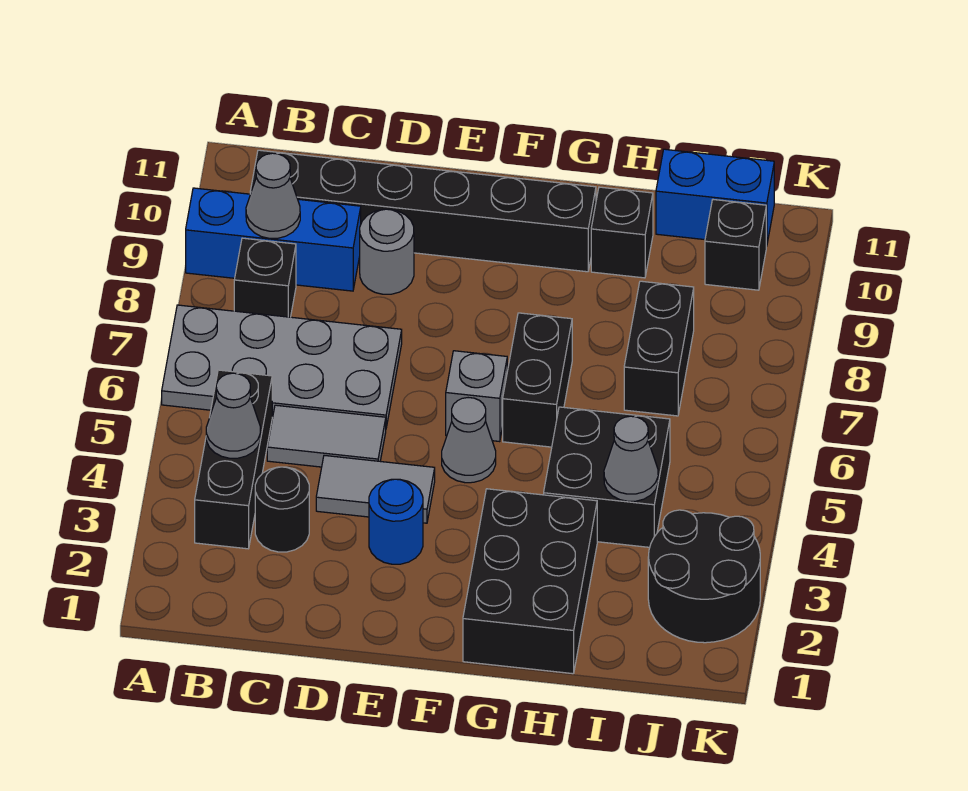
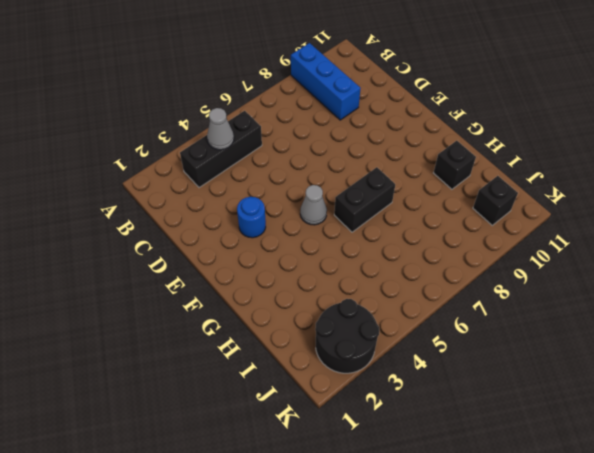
none -> grey 2x4 plate [162,305,402,427]
none -> black 1x1 brick [234,238,296,317]
none -> black 1x6 brick [250,150,596,272]

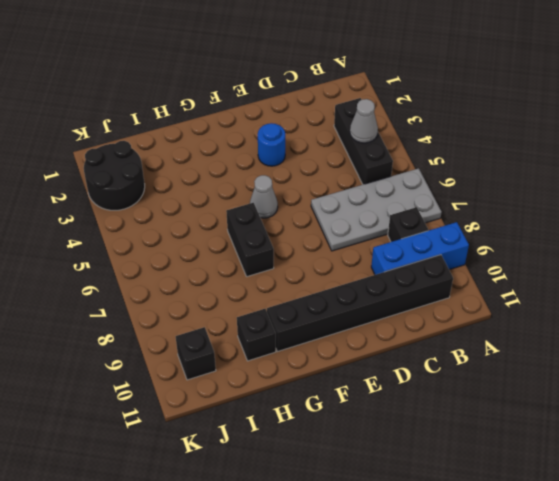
none -> black 1x1 round brick [255,467,309,552]
none -> grey 1x2 tile [267,405,386,467]
none -> grey 1x2 tile [316,455,435,523]

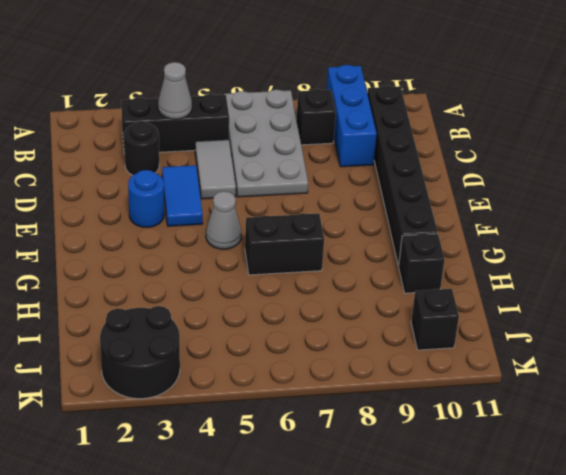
blue 1x2 tile [162,165,203,226] -> grey 1x2 tile [316,455,435,523]
none -> grey 1x1 round brick [360,209,414,294]
none -> grey 1x1 brick [446,351,507,442]
none -> black 2x3 brick [463,489,597,674]

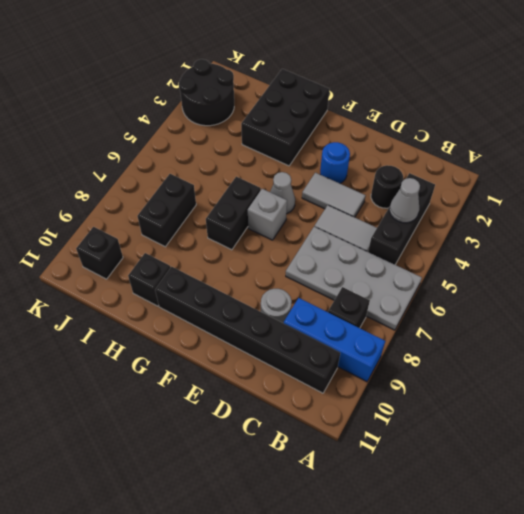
none -> black 2x2 brick [544,407,670,547]
none -> blue 1x2 brick [656,149,774,246]
none -> grey 1x1 cone [246,153,300,239]

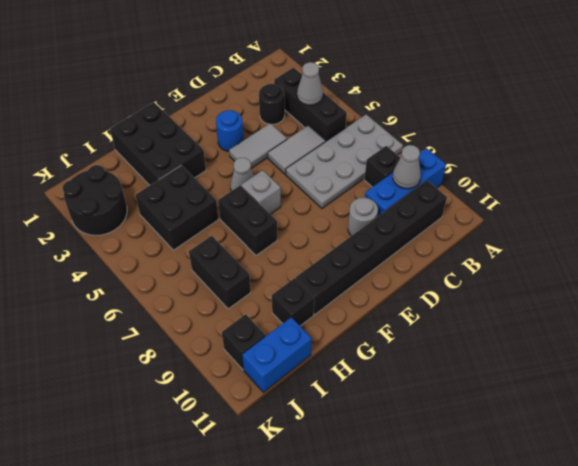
none -> grey 1x1 cone [604,416,658,501]

